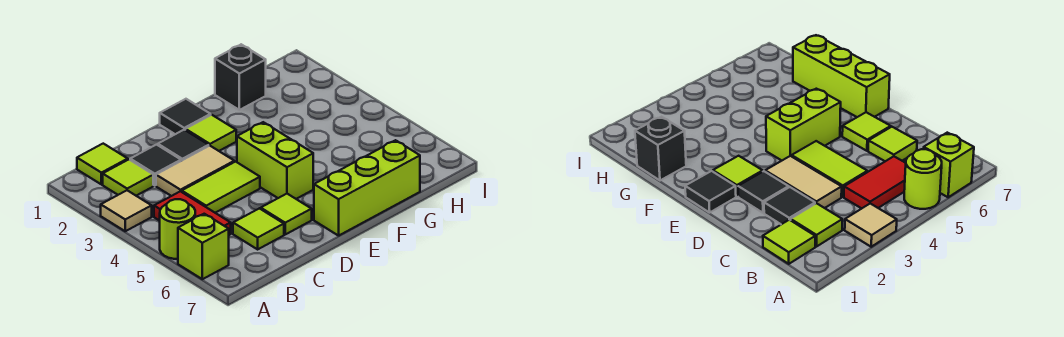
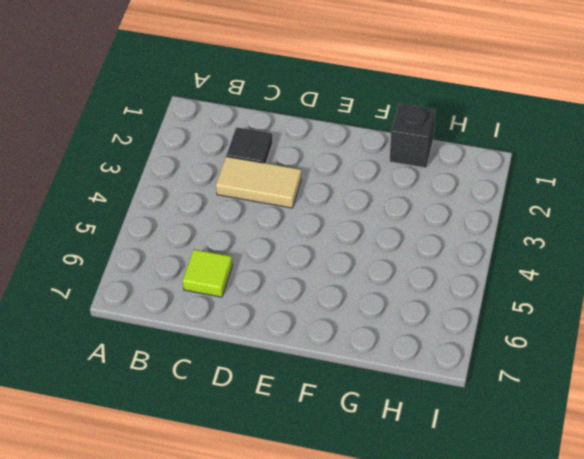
none -> tan 1x1 tile [101,190,152,231]
none -> lime 1x1 round brick [160,199,195,259]
none -> lime 1x1 brick [178,214,229,279]

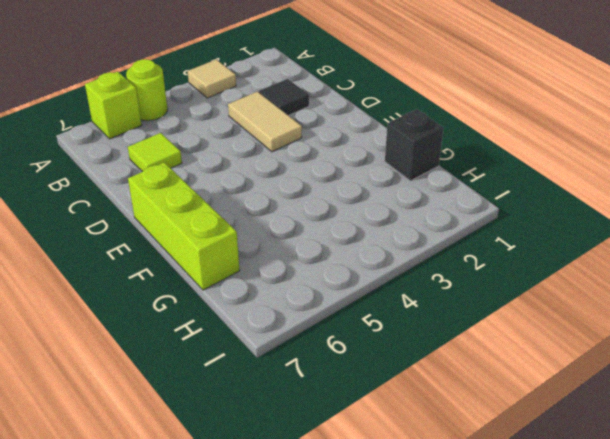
none -> lime 1x1 tile [77,144,128,184]
none -> lime 1x1 tile [103,160,153,196]
none -> red 1x2 tile [154,191,231,235]

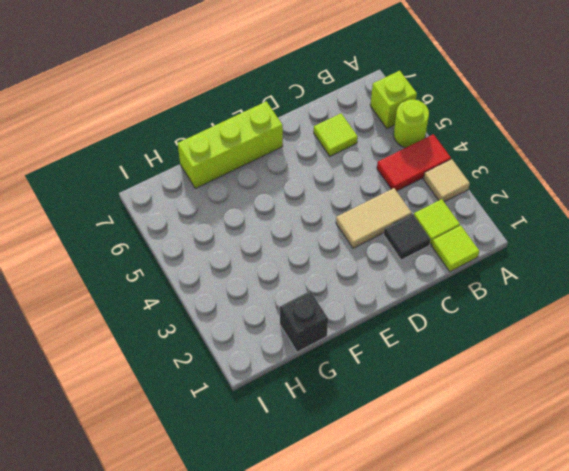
red 1x2 tile [377,134,451,191] -> red 1x2 tile turned to [154,191,231,235]
none -> lime 1x2 tile [182,162,260,213]
none -> black 1x1 tile [158,130,209,161]
none -> lime 1x1 tile [261,194,312,234]

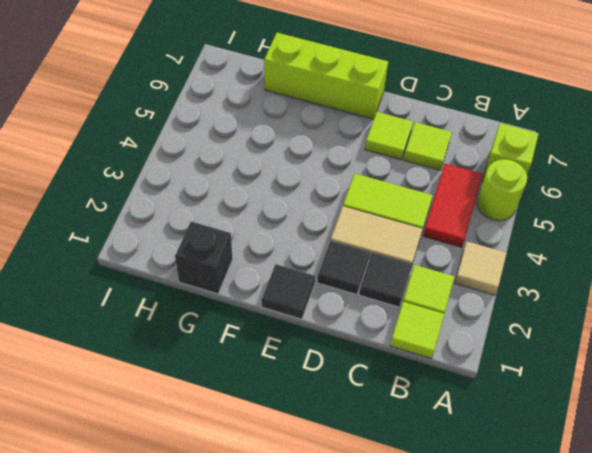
none -> lime 1x1 tile [185,115,236,151]
none -> lime 1x2 brick [237,122,313,199]

